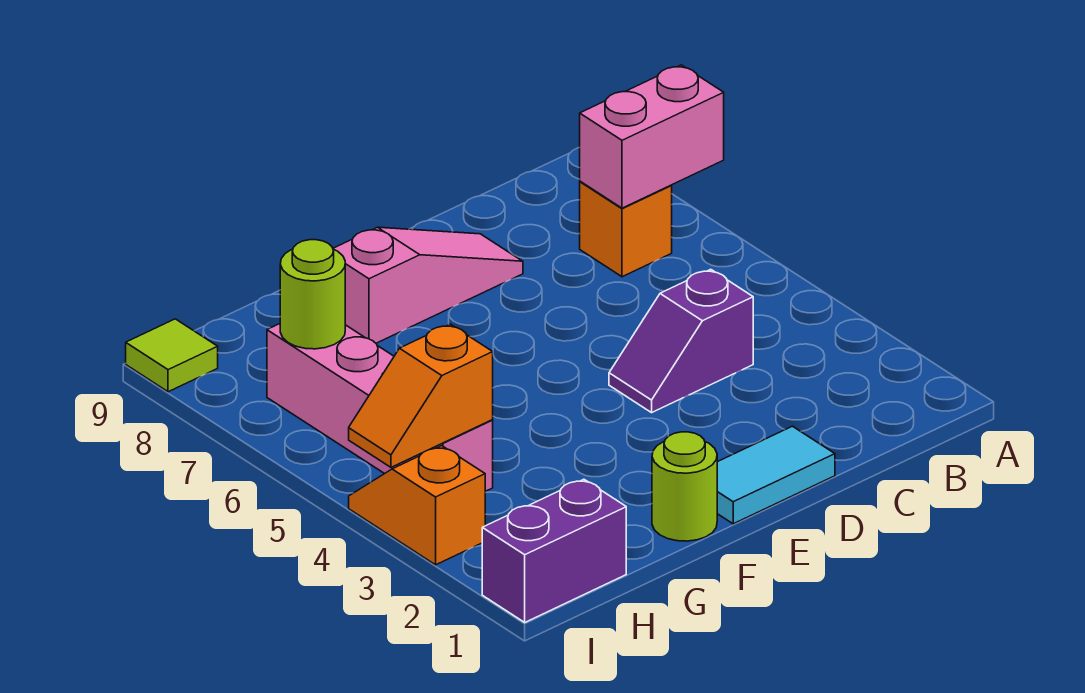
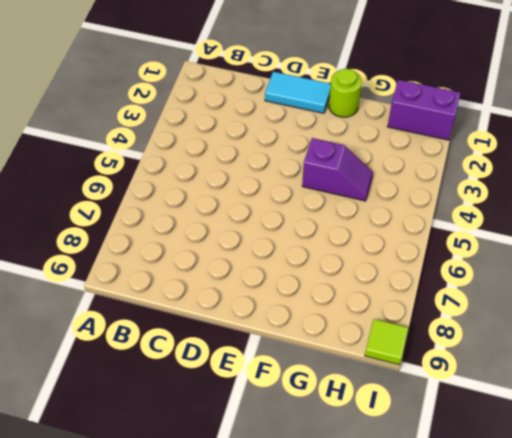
purple 1x2 slope [302,138,373,201] -> purple 1x2 slope moved to [609,269,753,413]
none -> orange 1x1 brick [580,181,672,277]
none -> pink 1x3 slope [333,227,523,343]
none -> pink 1x4 brick [267,324,493,491]

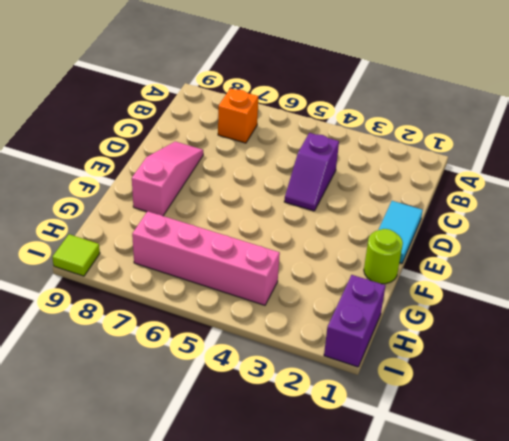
none -> orange 1x2 slope [349,446,485,565]
none -> pink 1x2 brick [580,65,724,208]
none -> orange 1x2 slope [349,324,493,467]

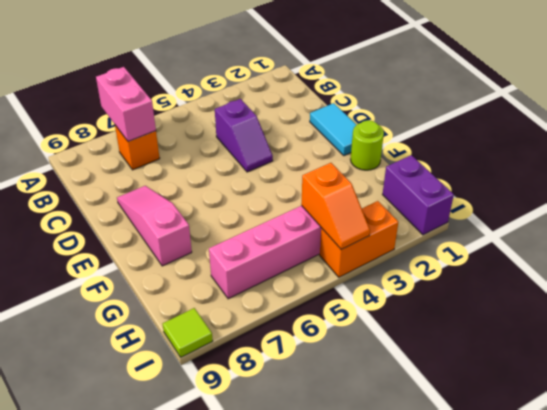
orange 1x2 brick [320,201,398,277] -> orange 1x2 slope [349,446,485,565]
none -> lime 1x1 round brick [280,240,345,349]

